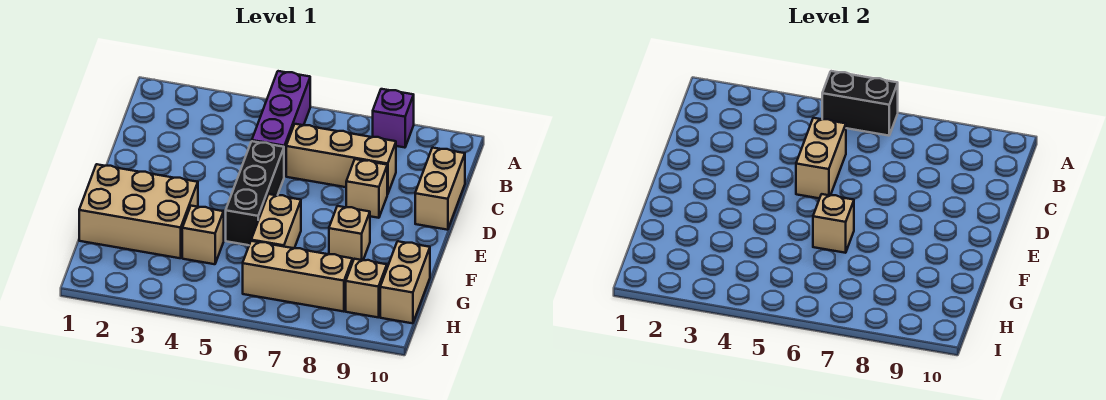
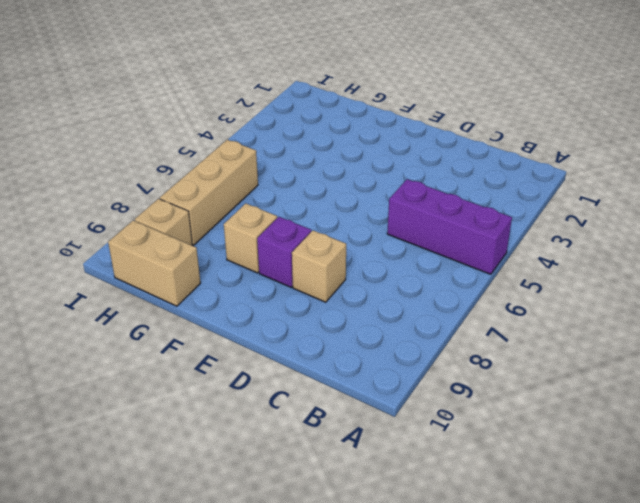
purple 1x1 brick [257,217,311,287] -> purple 1x1 brick moved to [373,89,414,148]
none -> tan 1x3 brick [286,124,396,194]
none -> tan 1x2 brick [415,148,465,230]
none -> black 1x3 brick [226,141,284,245]

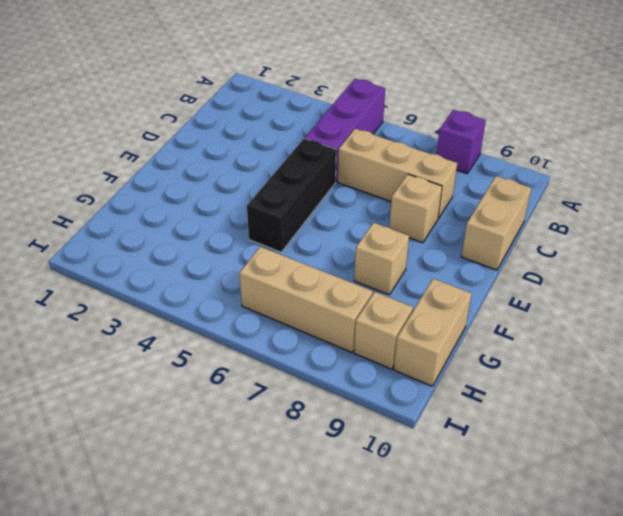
none -> tan 2x3 brick [79,164,198,258]
none -> tan 1x2 brick [251,194,301,248]
none -> tan 1x1 brick [182,206,224,264]

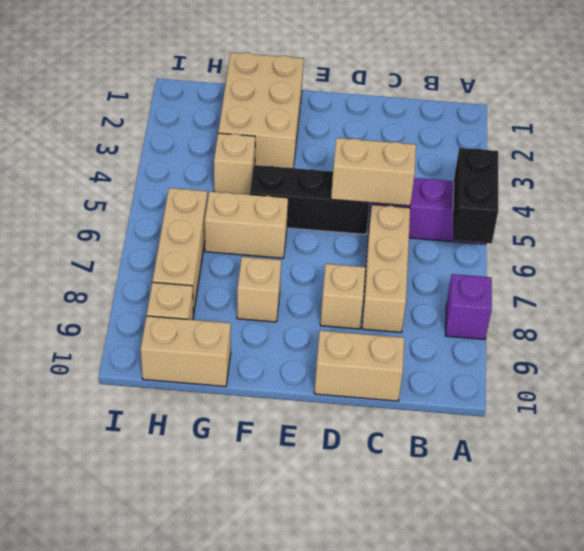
none -> tan 1x1 brick [813,194,854,253]

